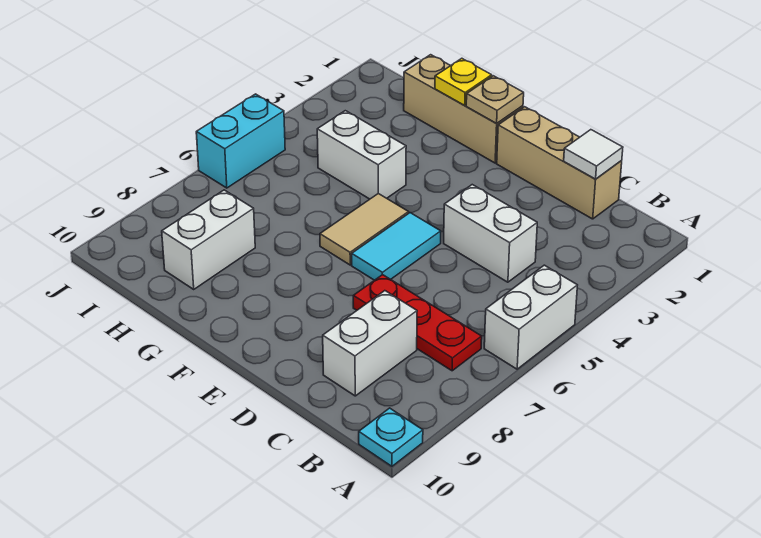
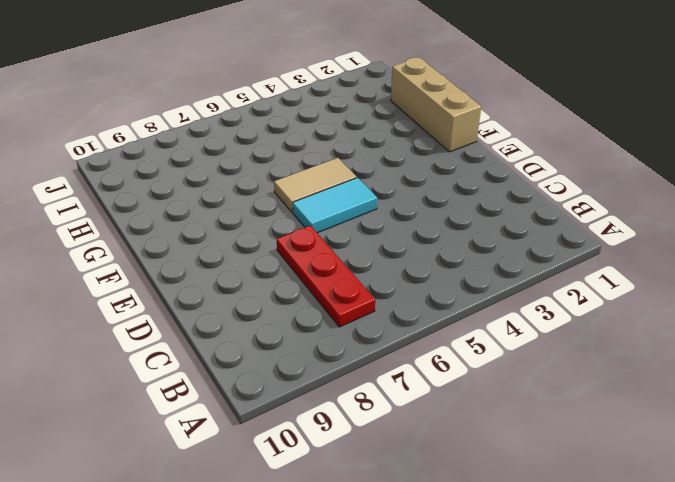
none -> white 1x2 brick [484,265,577,369]
none -> cyan 1x1 plate [359,408,423,466]
none -> tan 1x3 brick [497,107,622,219]

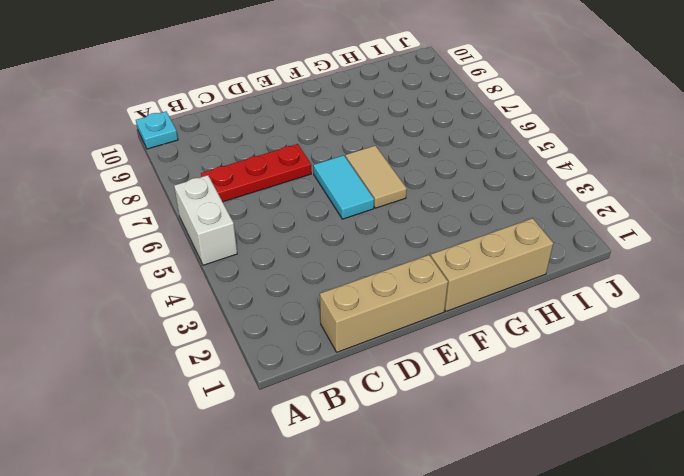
none -> white 1x2 brick [444,185,537,282]
none -> white 1x2 brick [323,291,417,396]
none -> white 1x2 brick [317,111,406,199]

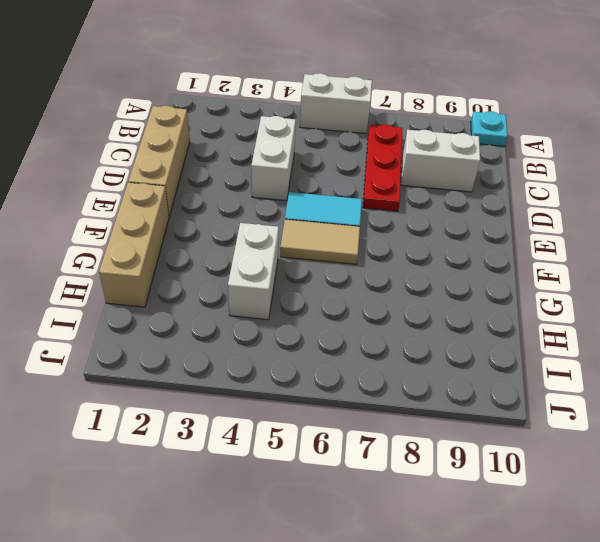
none -> white 1x2 brick [162,190,255,289]
none -> cyan 1x2 brick [196,94,285,188]
none -> white 1x1 tile [564,130,623,179]

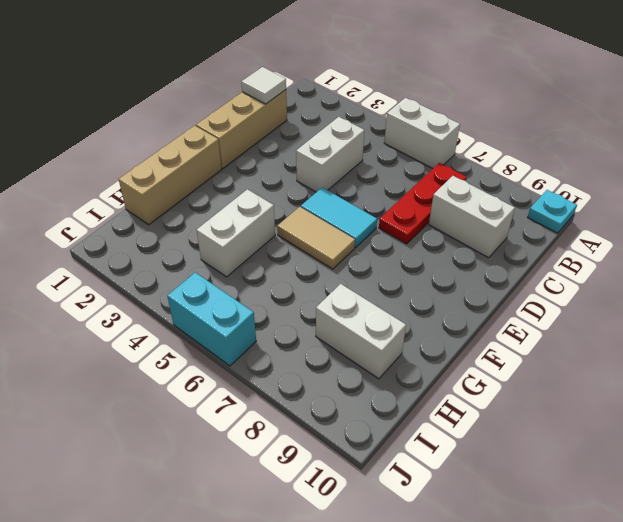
none -> tan 1x1 plate [466,76,524,124]
none -> yellow 1x1 plate [435,58,492,106]

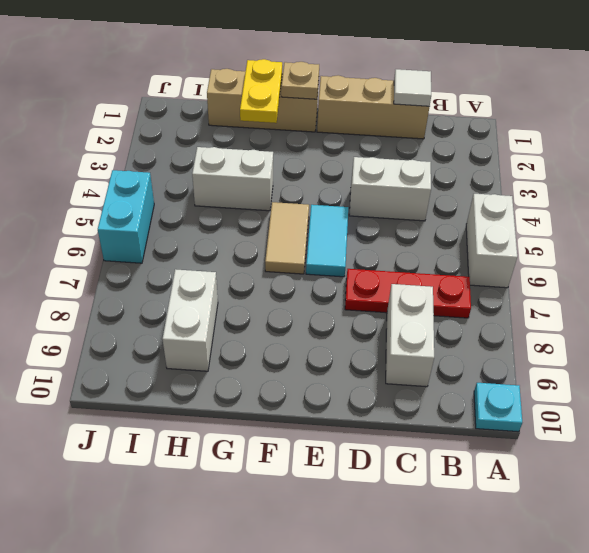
yellow 1x2 plate [240,59,282,123] -> yellow 1x1 plate [435,58,492,106]

